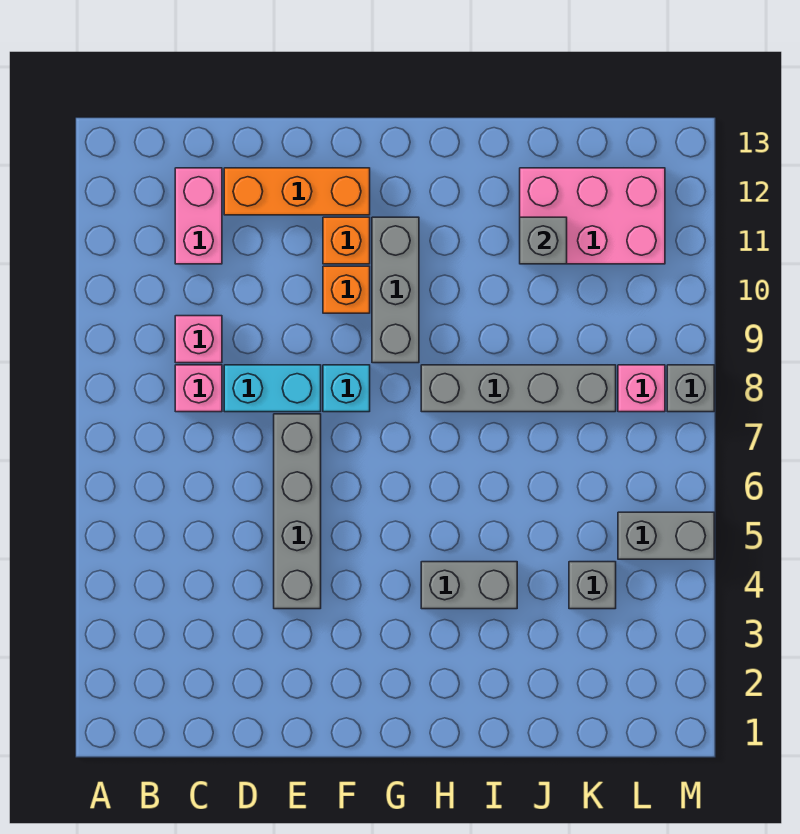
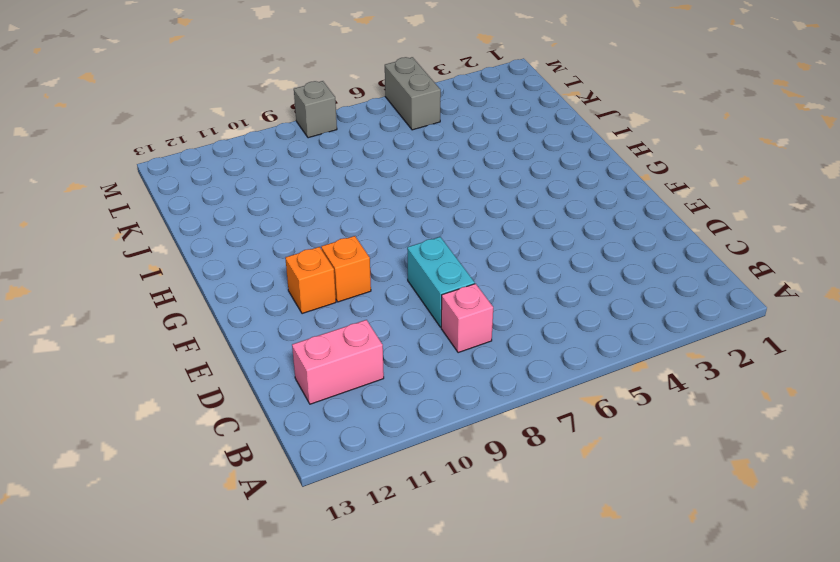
none -> pink 1x1 brick [175,316,222,363]
none -> orange 1x3 brick [224,168,370,215]
none -> grey 1x4 brick [274,414,321,609]

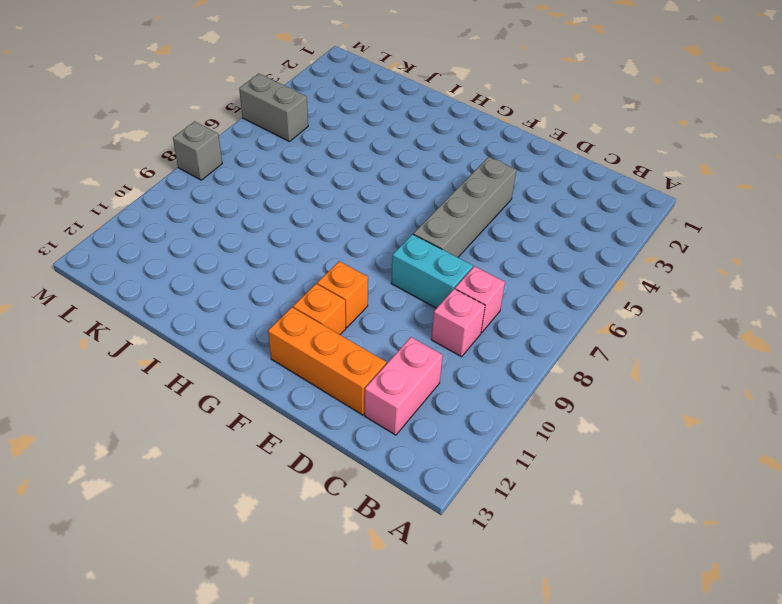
none -> cyan 1x1 brick [323,365,370,412]
none -> grey 1x3 brick [372,217,419,363]
none -> grey 1x2 brick [421,562,517,609]

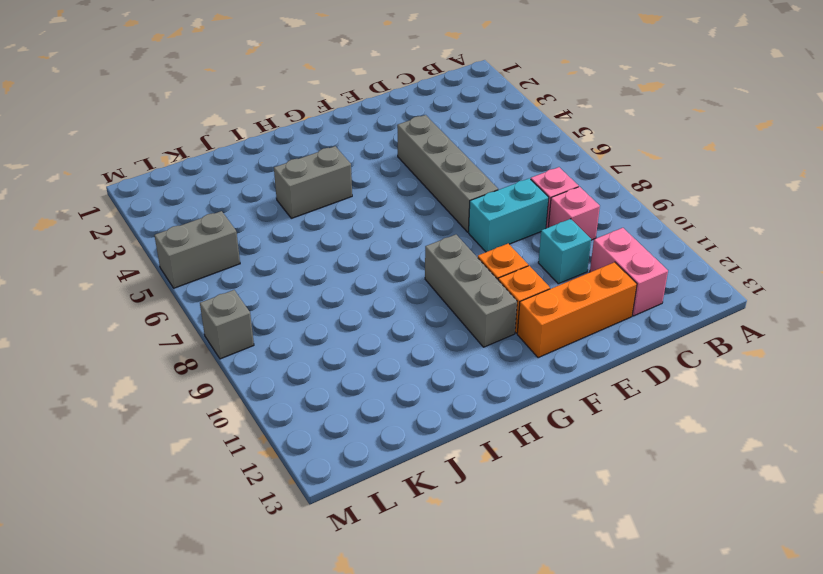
cyan 1x1 brick [538,219,591,284] -> cyan 1x1 brick moved to [323,365,370,412]
none -> grey 1x4 brick [421,365,616,412]
none -> pink 2x3 brick [520,168,665,264]
none -> grey 1x1 brick [569,562,616,609]

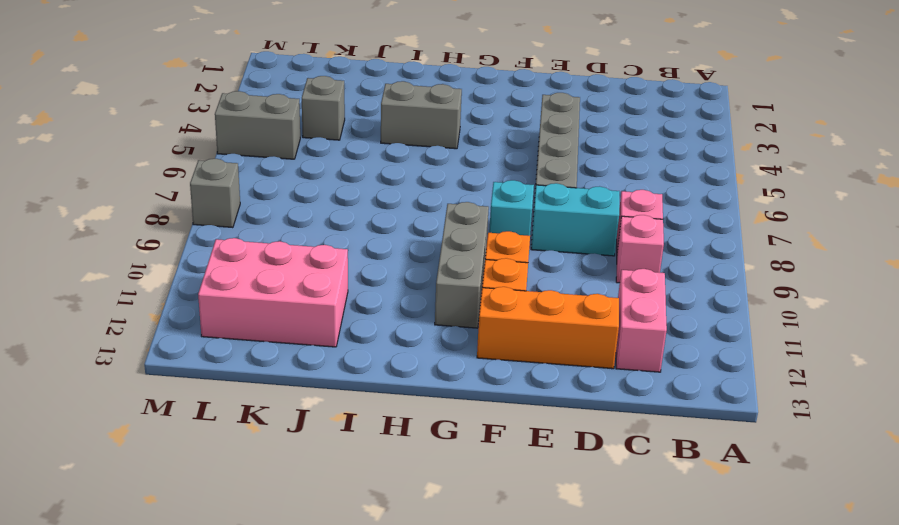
none -> grey 1x4 brick [421,365,616,412]
none -> pink 1x1 brick [618,365,665,412]
none -> grey 1x1 brick [520,217,567,264]

